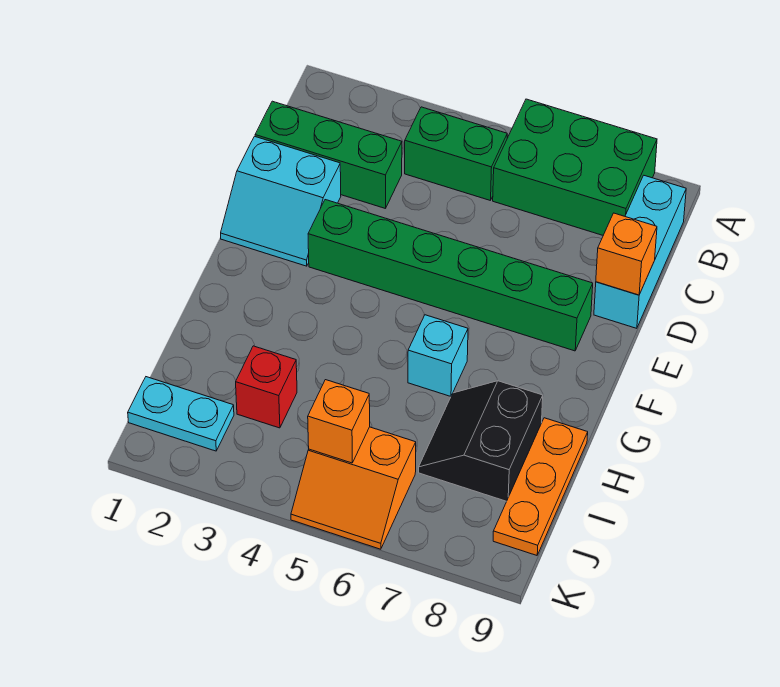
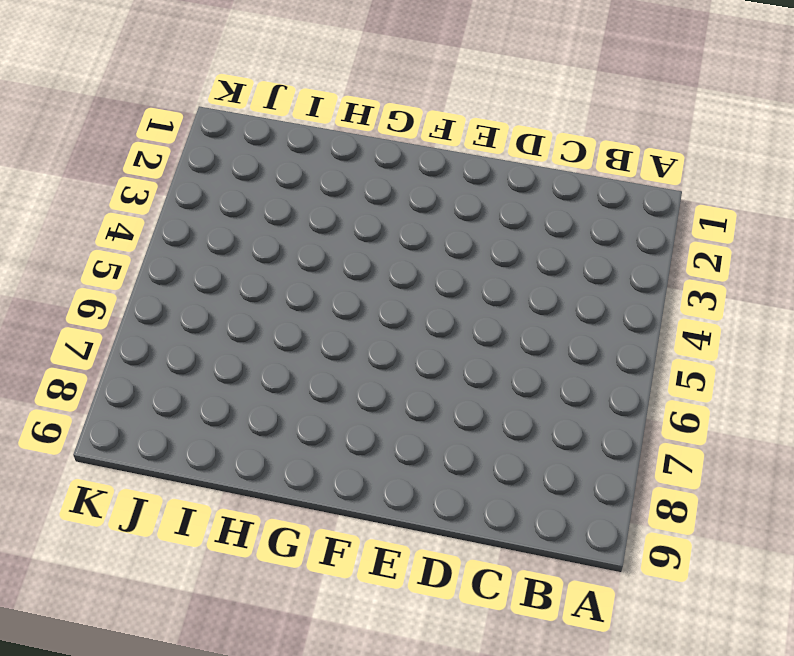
none -> green 2x3 brick [493,99,657,235]
none -> green 1x2 brick [405,107,507,200]
none -> cyan 1x3 brick [594,176,686,328]

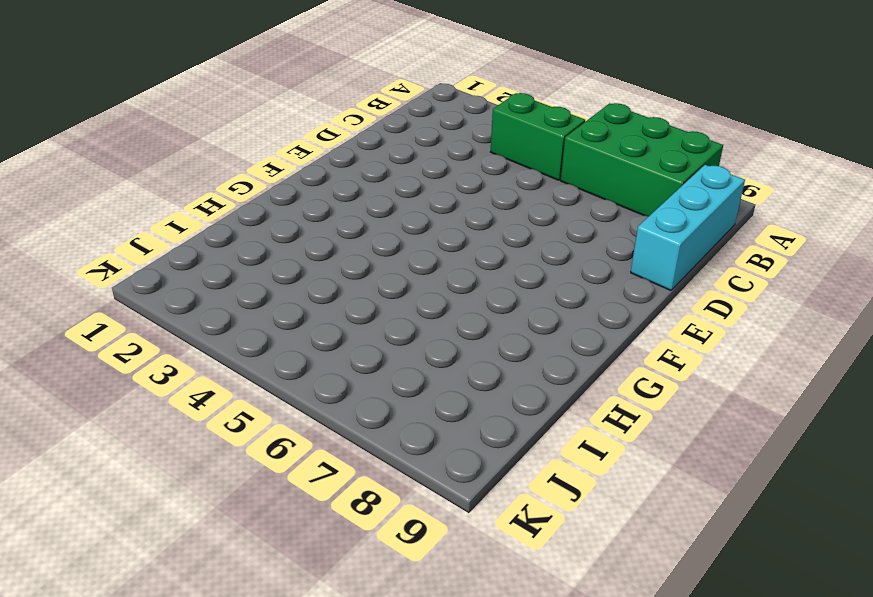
none -> green 1x3 brick [255,101,402,209]
none -> cyan 2x2 slope [221,136,341,266]
none -> green 1x6 brick [308,200,593,351]

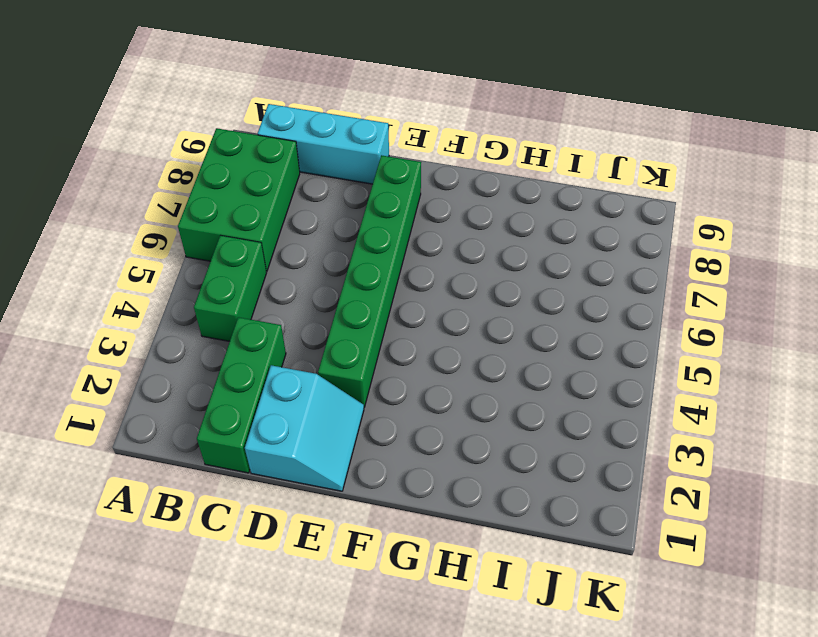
none -> cyan 1x1 brick [408,315,468,396]
none -> black 2x2 slope [419,381,543,501]
none -> orange 1x3 plate [493,418,588,555]

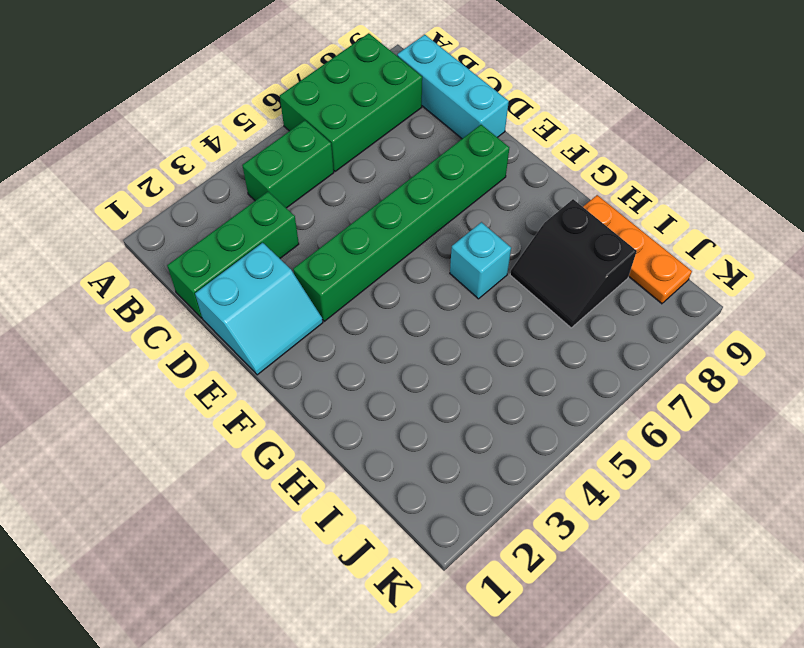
none -> red 1x1 brick [236,346,297,428]
none -> cyan 1x2 plate [128,377,234,451]
none -> orange 2x2 slope [291,427,416,549]

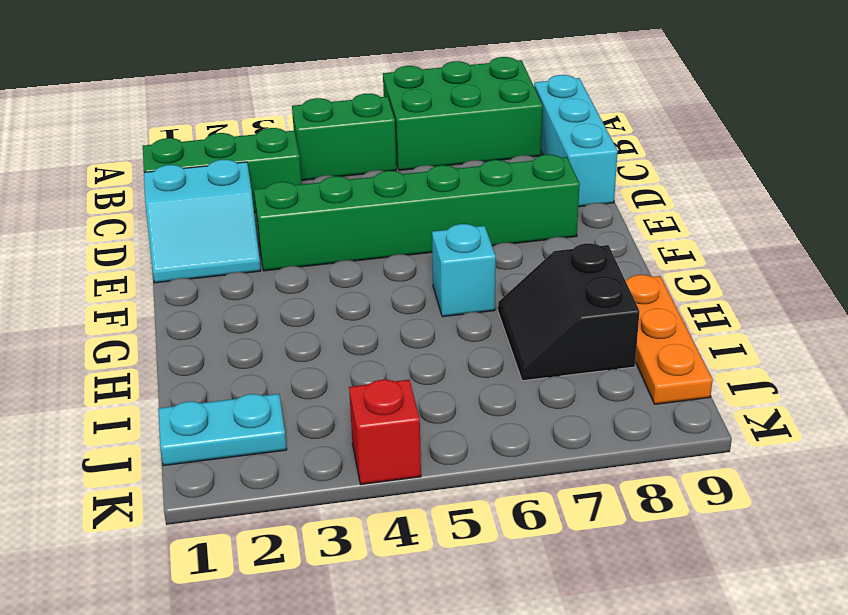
red 1x1 brick [349,380,421,484] -> red 1x1 brick moved to [236,346,297,428]
none -> orange 2x2 slope [291,427,416,549]
none -> orange 1x1 brick [596,213,657,295]
none -> orange 1x1 brick [308,380,370,463]

